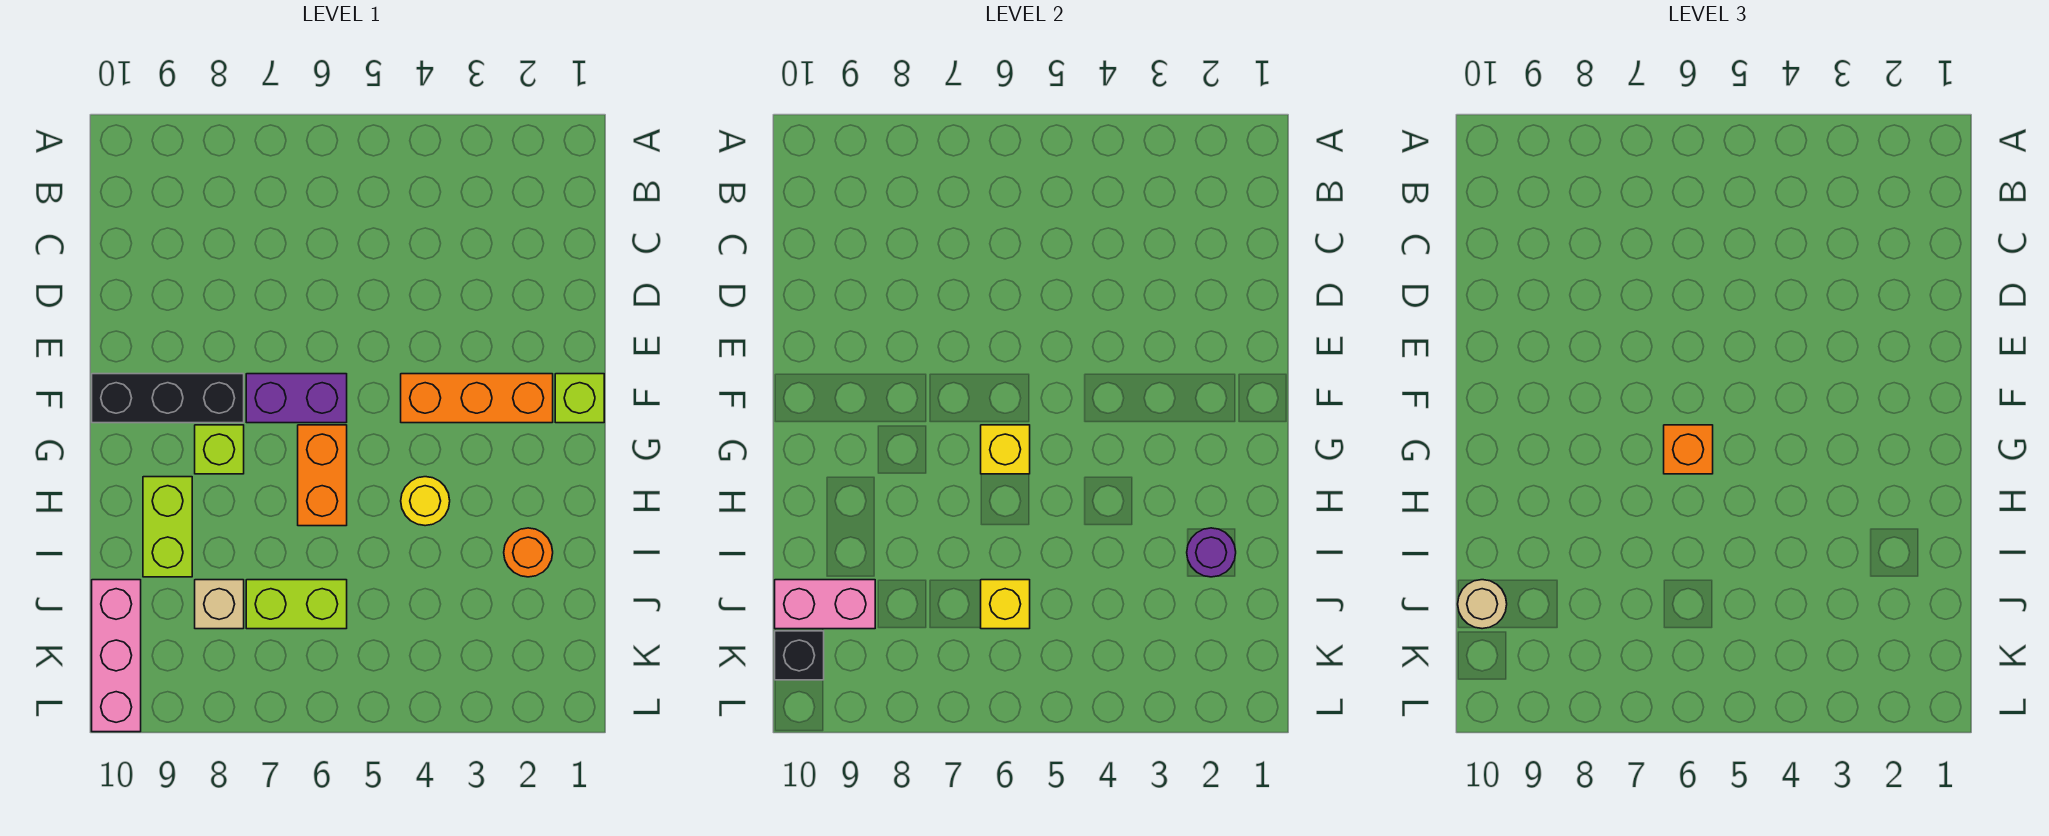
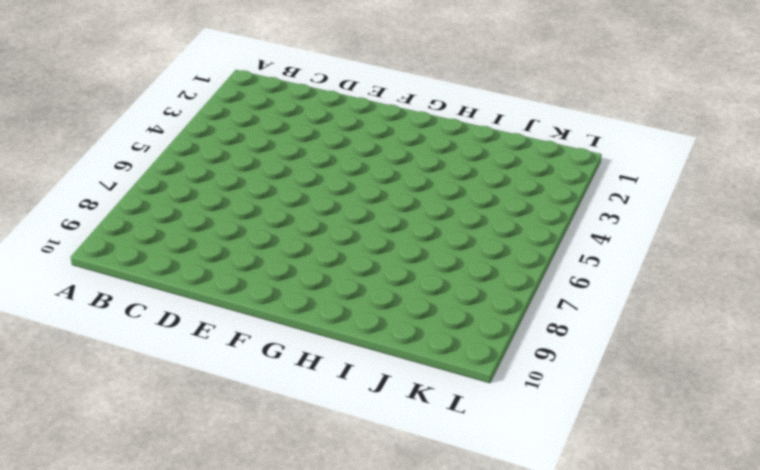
none -> lime 1x1 brick [555,374,604,423]
none -> orange 1x3 brick [401,374,553,423]
none -> purple 1x2 brick [246,374,347,423]

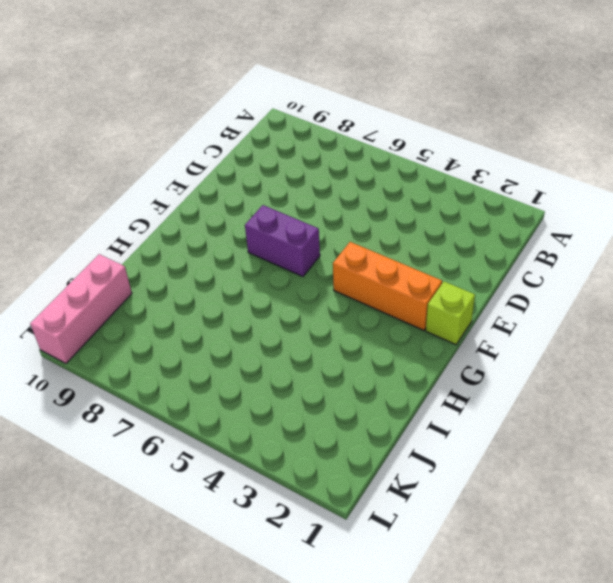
none -> black 1x3 brick [92,374,244,423]
none -> orange 1x2 brick [298,425,347,526]
none -> lime 1x1 brick [195,425,244,474]

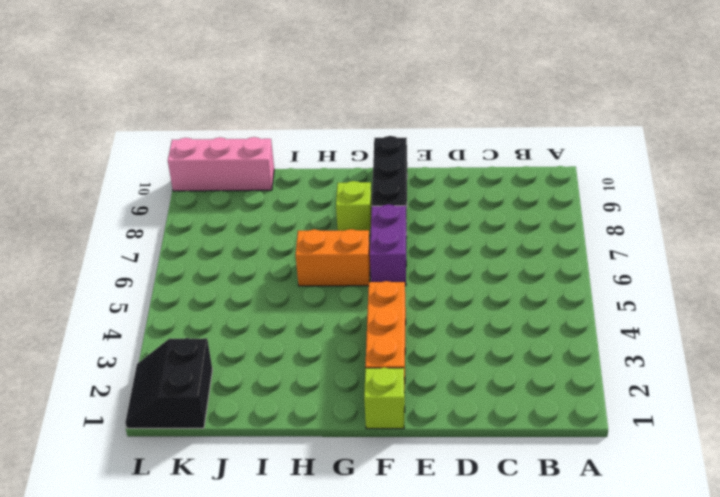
black 2x2 slope [125,338,213,428] -> none
none -> yellow 1x1 round brick [401,477,450,526]
none -> lime 1x2 brick [143,477,192,577]
none -> orange 1x1 round brick [504,528,553,577]

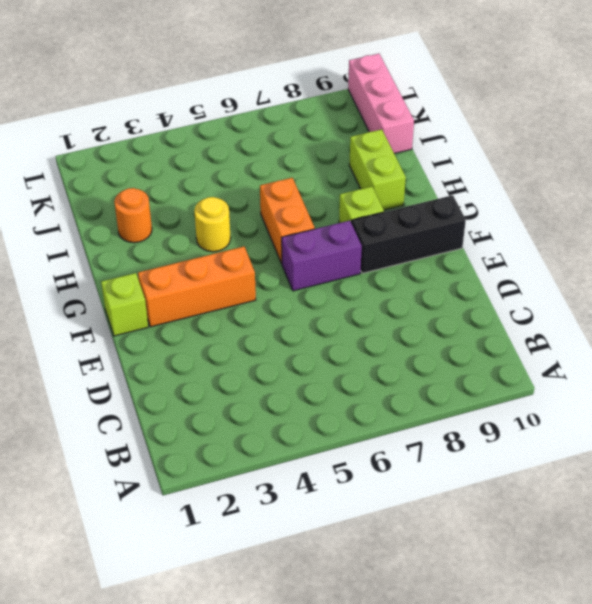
none -> lime 1x2 brick [246,580,347,629]
none -> tan 1x1 brick [195,580,244,629]
none -> yellow 1x1 brick [981,425,1030,474]

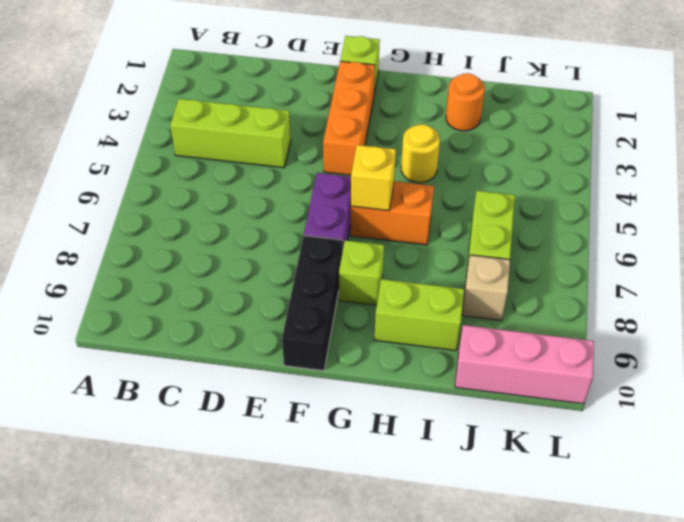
lime 1x3 brick [170,99,291,168] -> none
none -> purple 1x1 round brick [1187,528,1236,577]
none -> yellow 1x1 brick [981,580,1030,629]
none -> pink 1x2 brick [775,580,875,629]

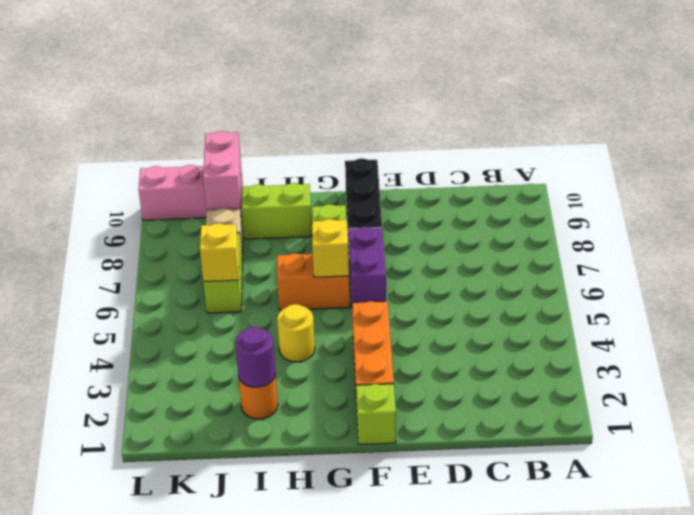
none -> black 1x1 brick [775,631,824,680]
none -> orange 1x1 brick [1664,425,1713,474]
none -> tan 1x1 round brick [1458,580,1507,629]

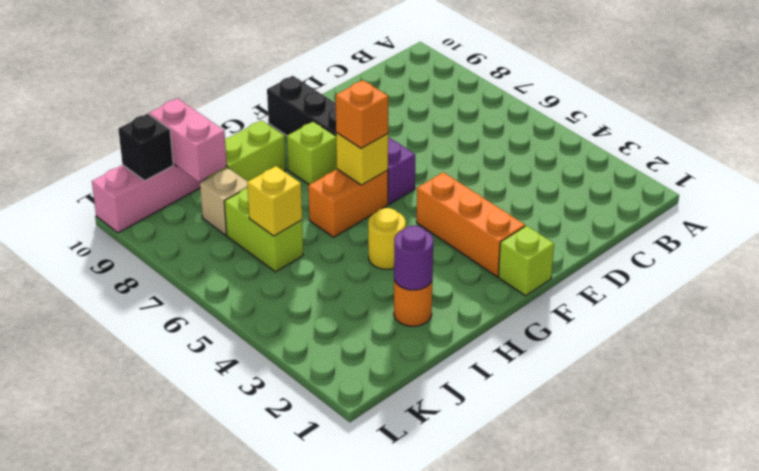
none -> tan 1x1 round brick [1458,580,1507,629]

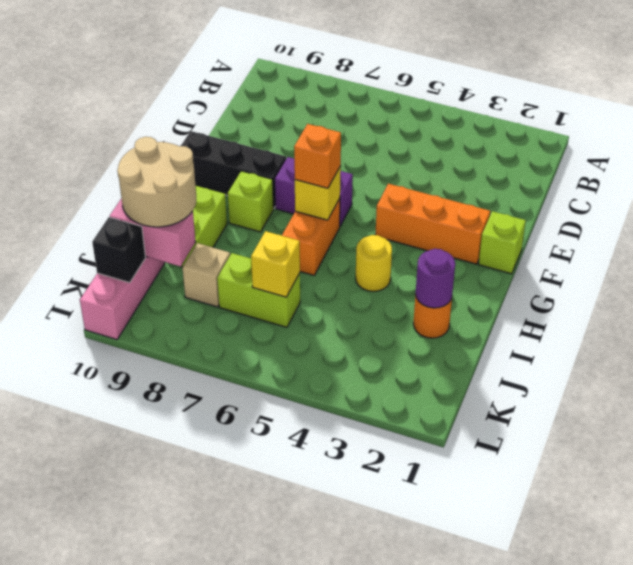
tan 2x2 round brick [117,137,196,227] -> tan 1x1 round brick [1458,580,1507,629]

